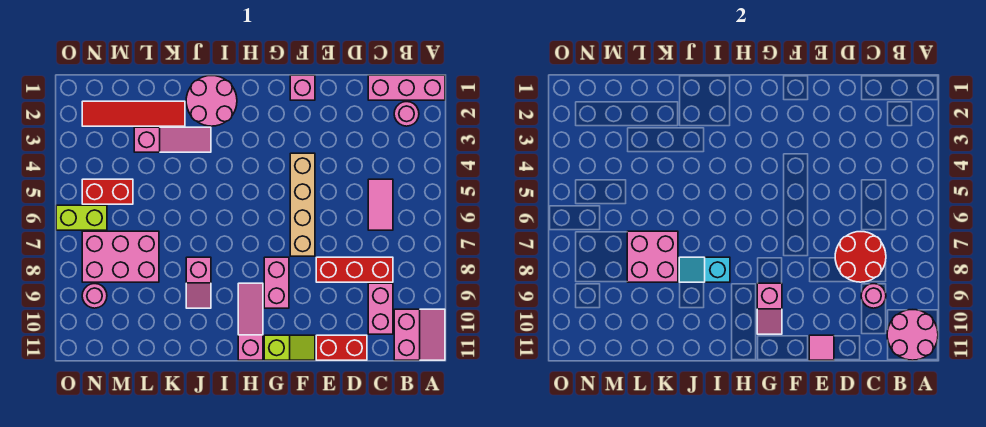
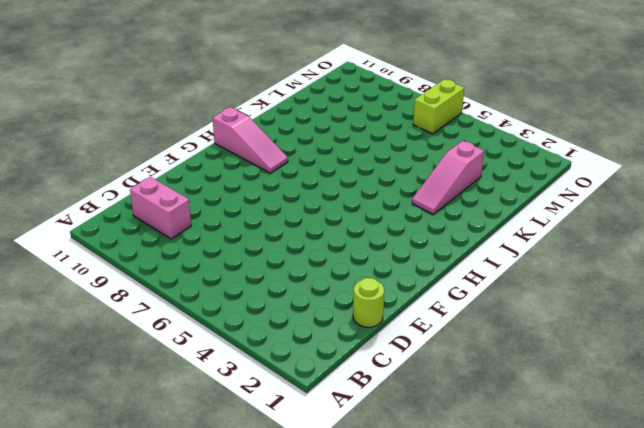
lime 1x1 round brick [353,278,384,327] -> none
none -> pink 1x3 brick [368,75,445,100]
none -> pink 2x2 slope [394,309,445,360]
none -> pink 1x1 round brick [394,102,419,126]

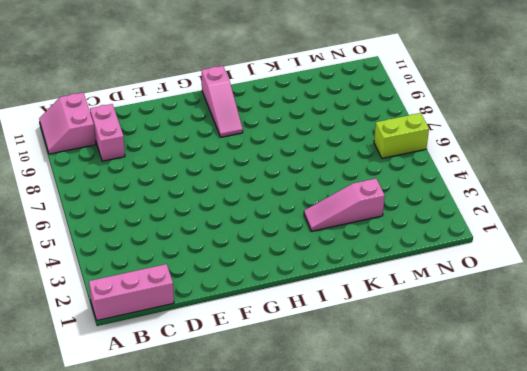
none -> pink 1x1 round brick [394,102,419,126]
none -> pink 1x2 tile [368,179,393,230]
none -> red 1x3 brick [316,257,393,282]

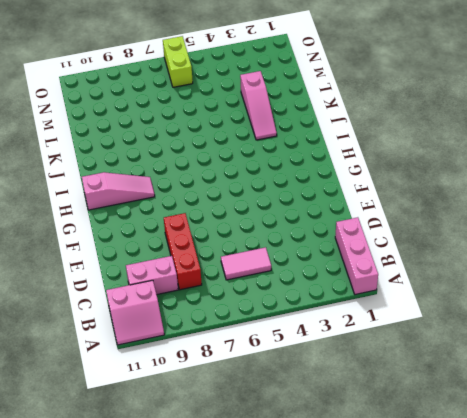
none -> pink 1x1 round brick [394,102,419,126]
none -> red 1x2 brick [316,335,367,360]
none -> pink 1x1 brick [290,75,315,100]

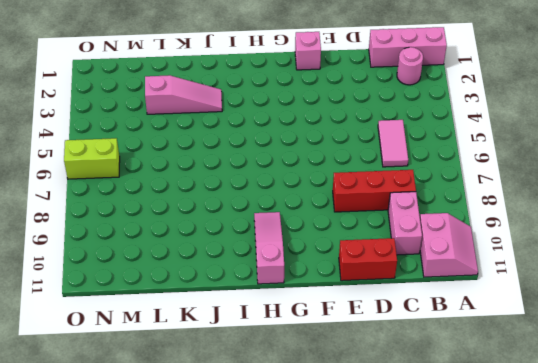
none -> tan 1x4 brick [290,153,315,256]
none -> lime 1x2 slope [264,335,315,360]
none -> pink 1x2 brick [264,257,289,308]

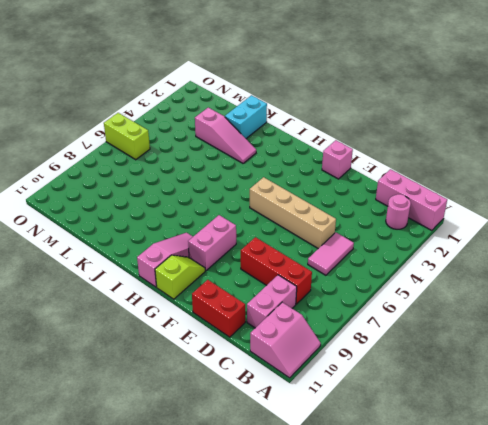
tan 1x4 brick [250,177,336,249] -> tan 1x4 brick turned to [290,153,315,256]
lime 1x2 slope [155,255,205,299] -> lime 1x2 slope turned to [264,335,315,360]
cyan 1x2 brick [225,95,267,139] -> red 1x4 tile [82,101,185,126]
none -> pink 2x2 round brick [186,76,237,126]
none -> pink 1x2 slope [186,257,211,308]
none -> pink 2x3 brick [82,231,159,282]

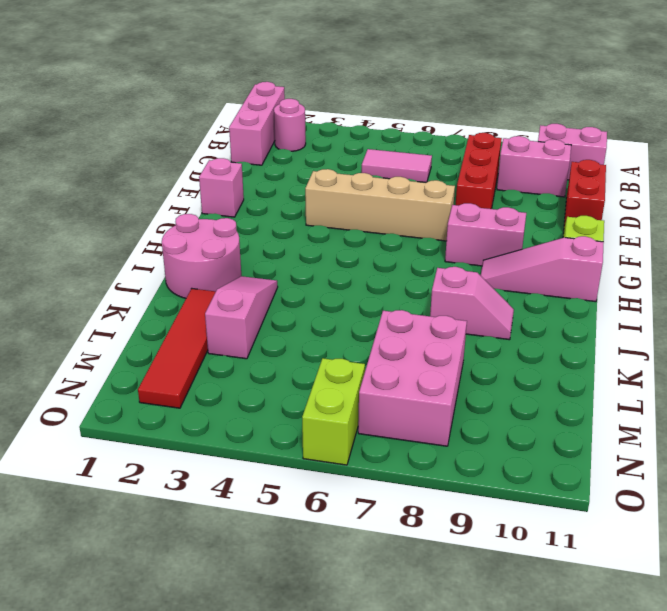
none -> red 1x2 brick [82,179,133,204]
none -> pink 1x1 round brick [82,284,107,308]
none -> pink 2x2 round brick [887,310,938,360]

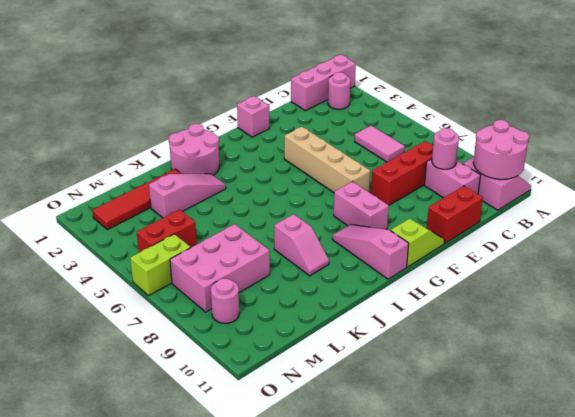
none -> red 2x2 round brick [835,232,886,282]
none -> pink 1x1 tile [809,335,834,360]
none -> pink 1x2 slope [757,283,782,334]

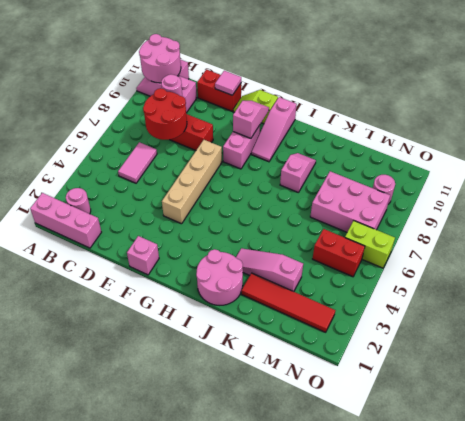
none -> cyan 1x2 slope [679,257,730,282]
none -> pink 2x2 brick [627,231,678,282]

